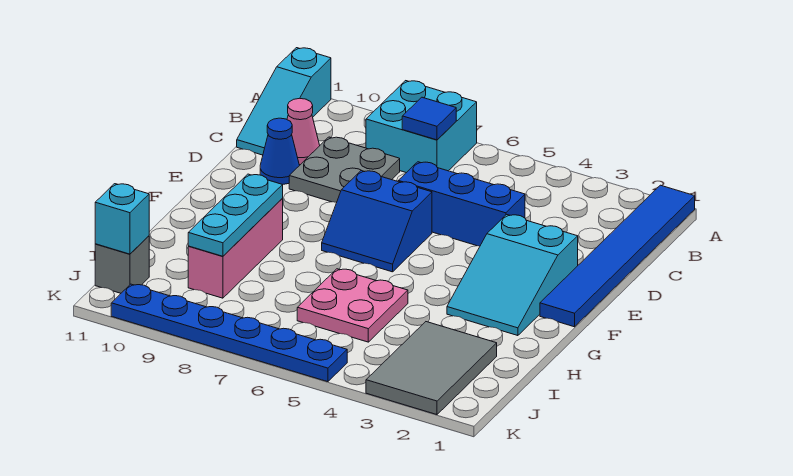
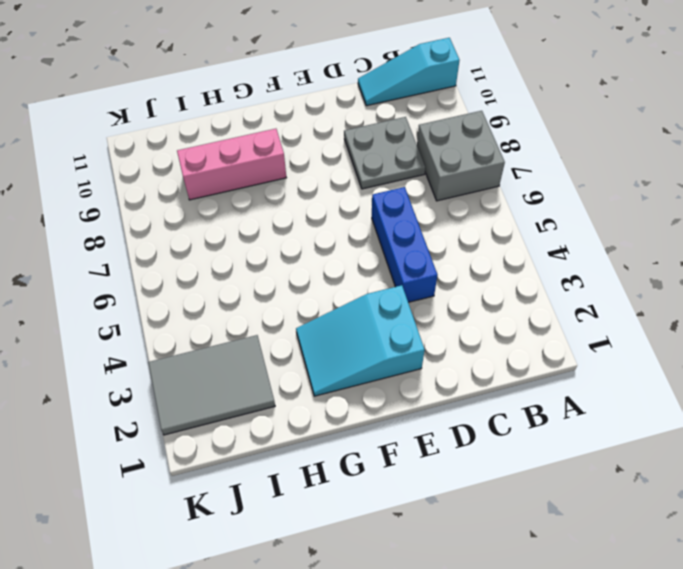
grey 2x2 brick [417,111,505,201] -> cyan 2x2 brick [366,81,477,173]
none -> blue 1x6 tile [540,185,695,327]
none -> pink 1x1 cone [287,99,320,165]
none -> blue 1x1 cone [260,118,300,185]

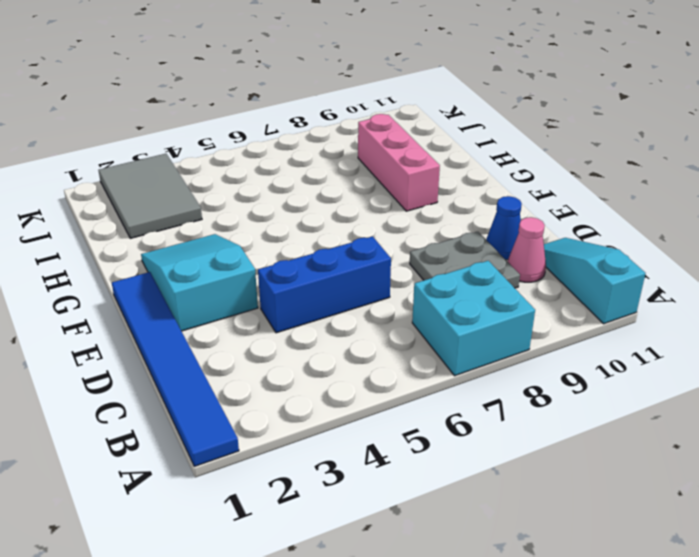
none -> blue 2x2 slope [322,171,432,272]
none -> pink 2x2 plate [297,269,408,342]
none -> grey 1x1 brick [95,236,149,293]

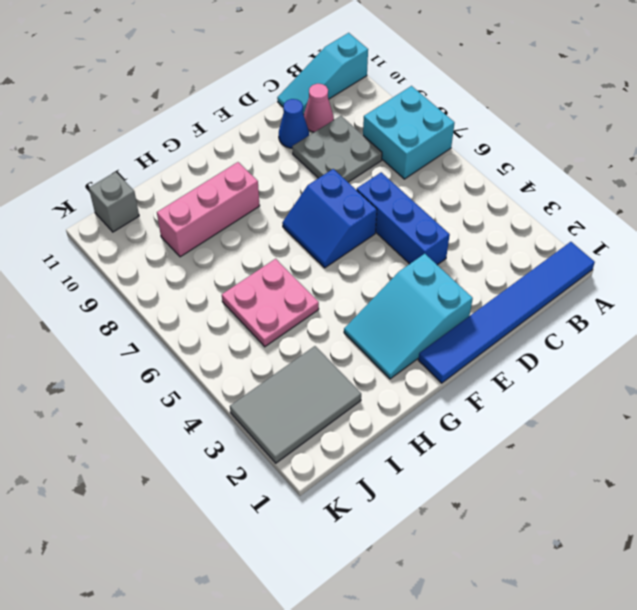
none -> blue 1x6 plate [111,284,347,382]
none -> blue 1x1 tile [402,97,456,140]
none -> cyan 1x3 plate [188,174,283,256]

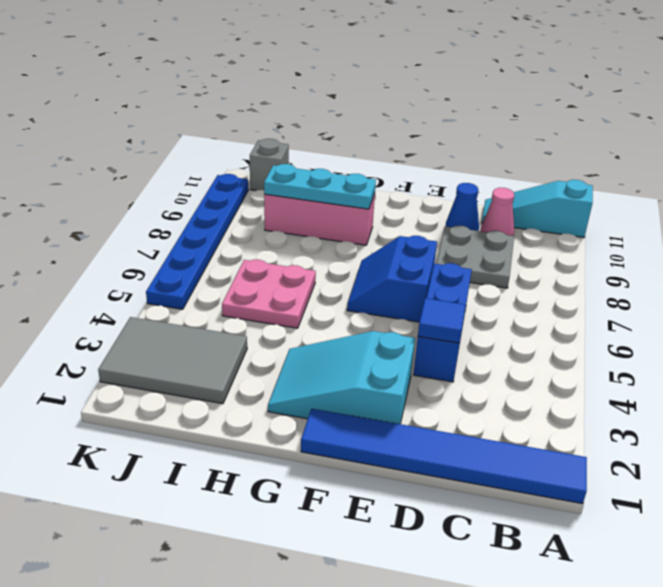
blue 1x1 tile [418,298,466,343] -> blue 1x1 tile moved to [402,97,456,140]
none -> cyan 2x2 brick [366,81,477,173]
none -> cyan 1x1 brick [95,184,149,254]

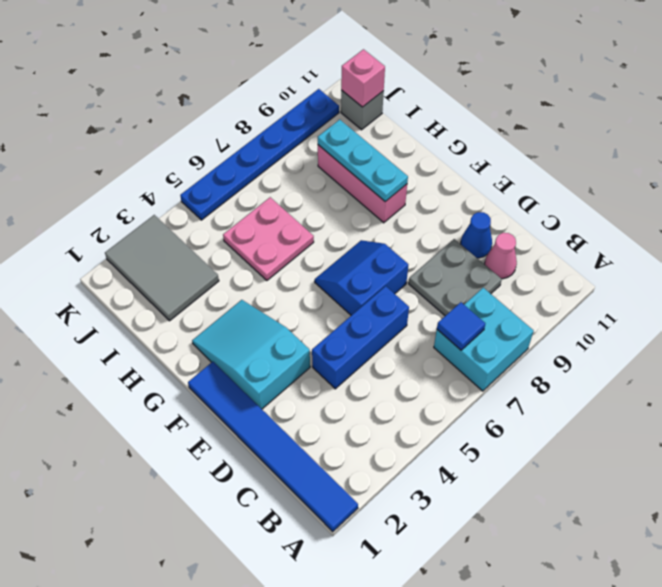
pink 1x1 brick [341,49,385,107] -> cyan 1x1 brick [95,184,149,254]
none -> cyan 1x3 slope [237,48,331,155]

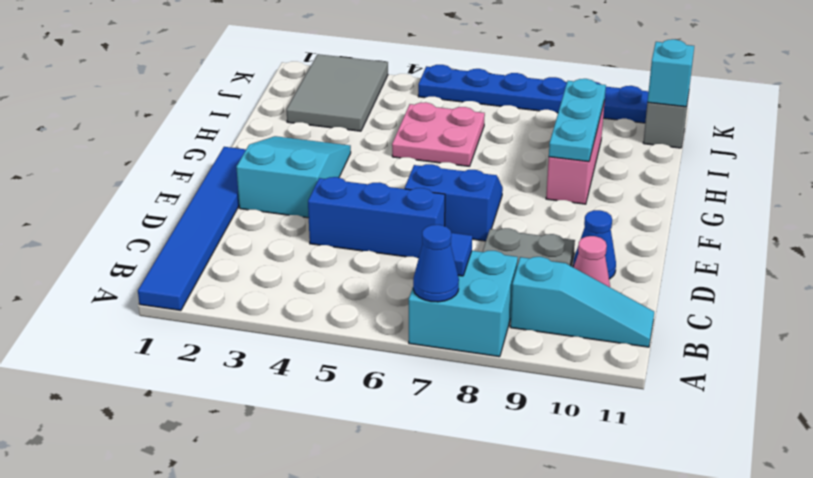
blue 1x1 cone [413,225,459,302] -> none
cyan 1x3 slope [510,257,654,347] -> cyan 1x3 slope turned to [237,48,331,155]

